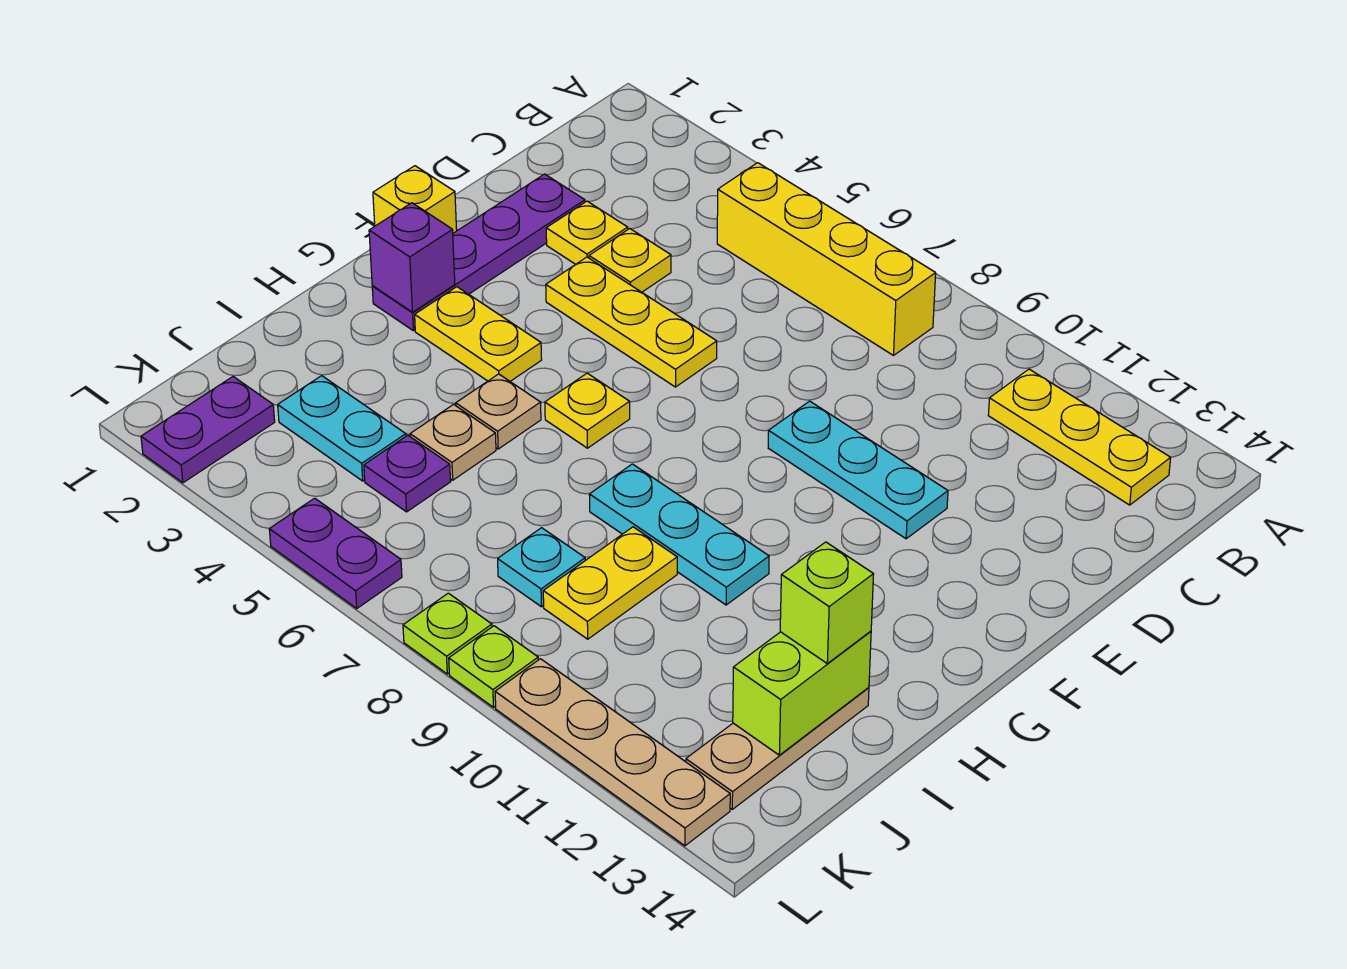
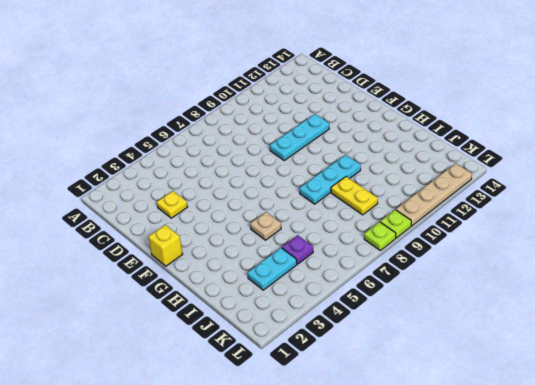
none -> yellow 1x4 brick [717,163,936,355]
none -> yellow 1x3 plate [988,369,1171,505]
none -> purple 1x4 plate [372,174,585,331]

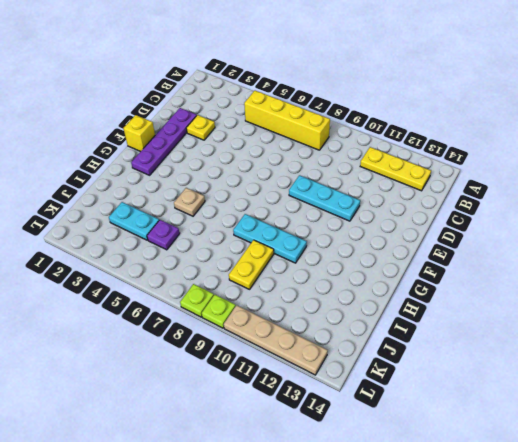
none -> yellow 1x1 plate [589,229,671,292]
none -> yellow 1x3 plate [546,257,717,387]
none -> yellow 1x2 plate [415,287,542,381]

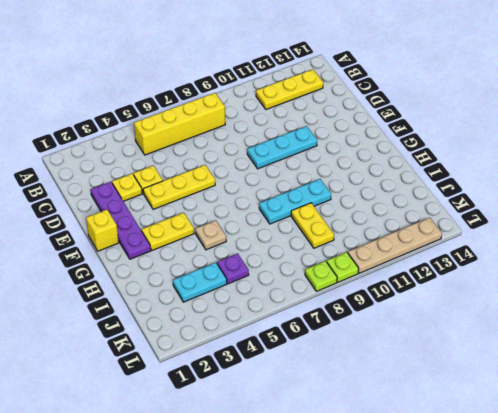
none -> yellow 1x1 plate [545,373,630,448]
none -> tan 1x1 plate [410,404,496,480]
none -> tan 1x3 plate [686,688,869,809]

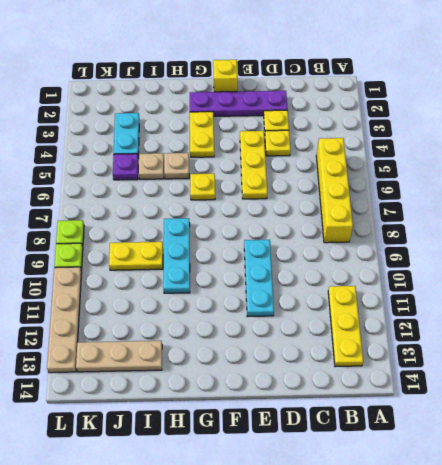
none -> cyan 1x1 plate [498,528,585,607]
none -> purple 1x2 plate [141,377,275,483]
none -> purple 1x2 plate [269,498,402,608]

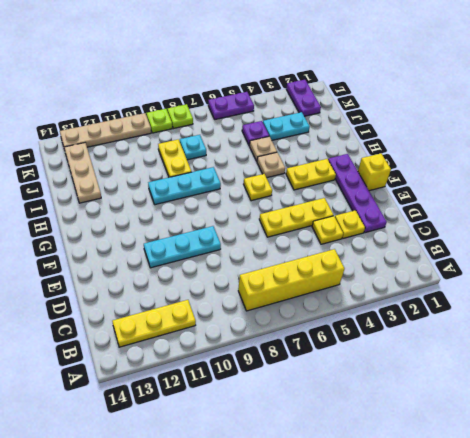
none -> purple 1x1 brick [369,203,455,312]
none -> lime 1x2 brick [733,631,871,755]
none -> lime 1x1 brick [780,542,874,663]

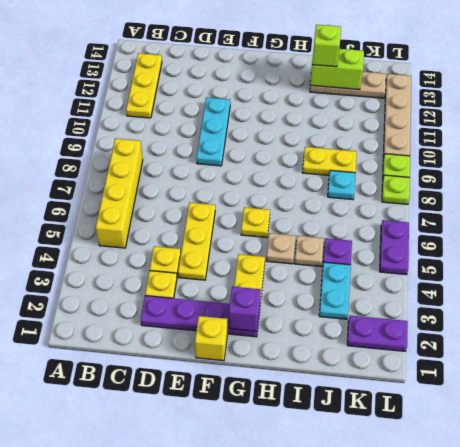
none -> cyan 1x3 plate [589,464,769,605]

